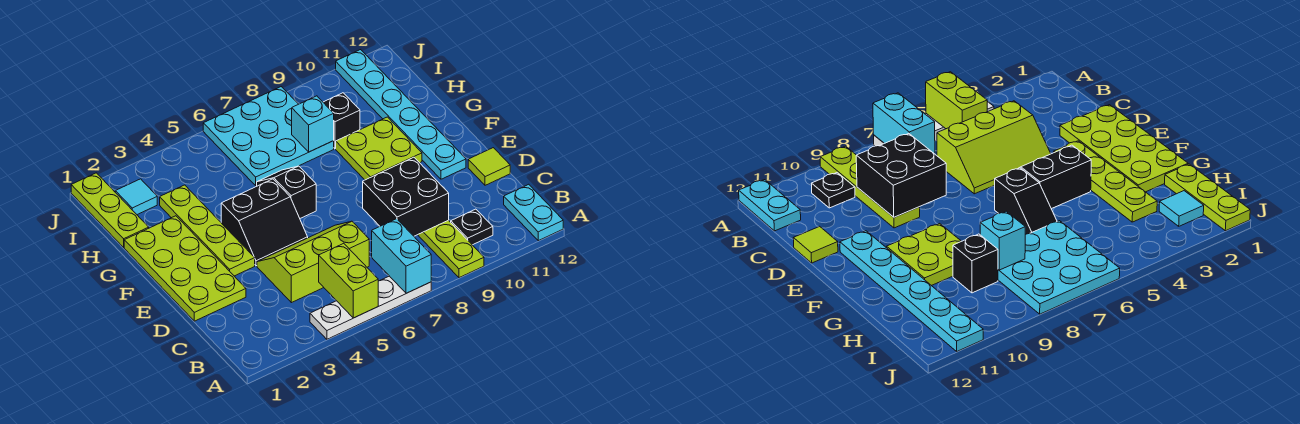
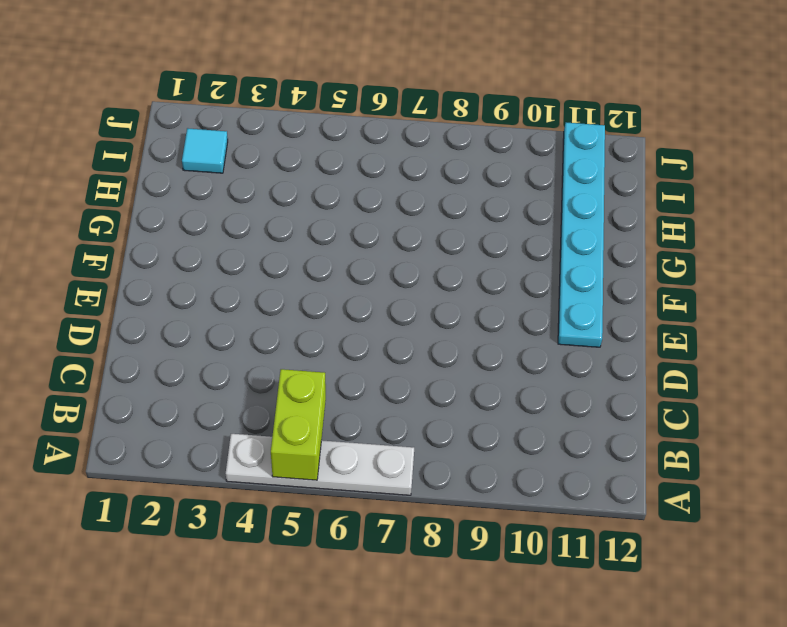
none -> lime 1x4 plate [418,220,484,278]
none -> cyan 1x2 plate [504,184,563,241]
none -> black 1x1 plate [451,209,493,245]

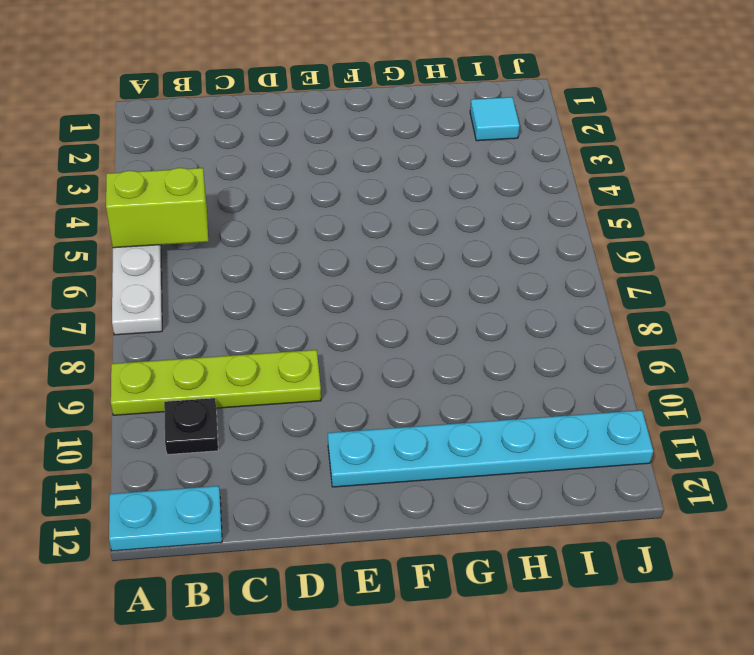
none -> lime 2x3 slope [257,221,369,303]
none -> lime 2x4 plate [124,216,246,321]
none -> lime 1x1 tile [468,148,510,185]

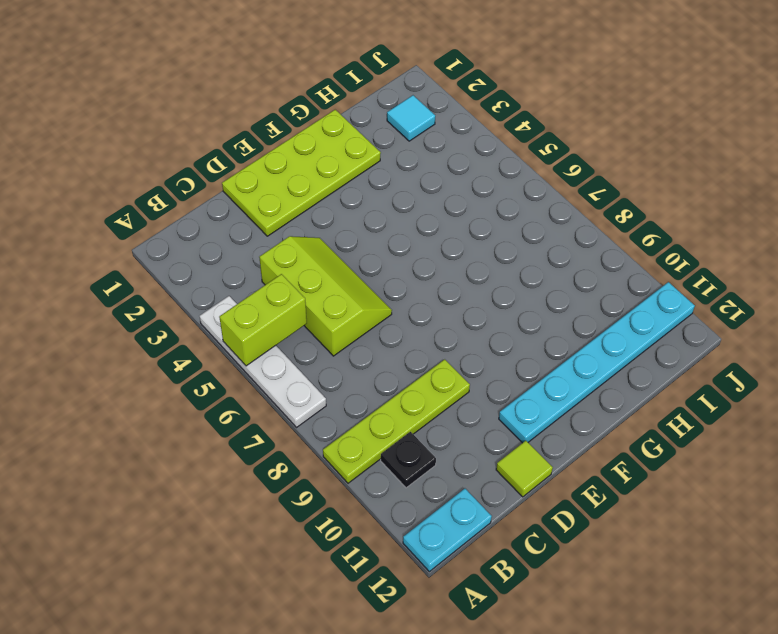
none -> lime 1x4 plate [160,185,255,276]
none -> black 2x2 slope [221,179,308,266]
none -> black 1x2 slope [257,166,316,218]

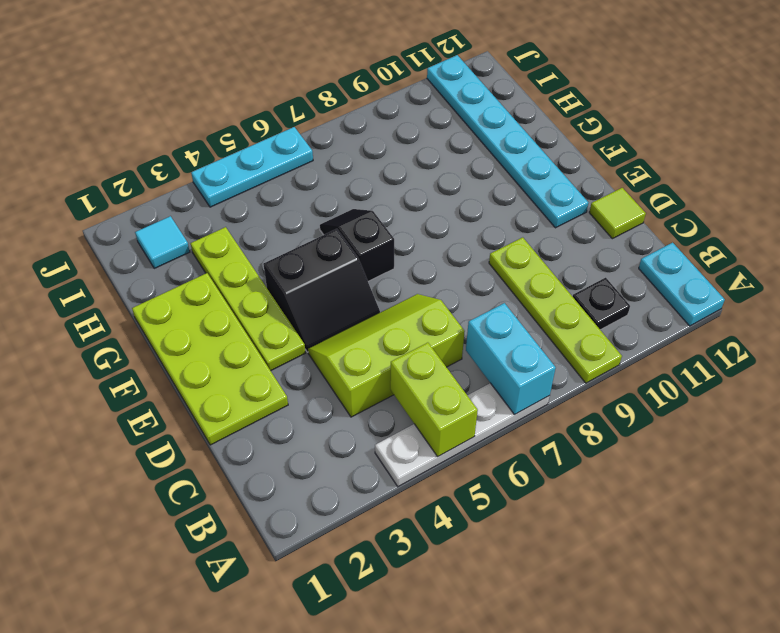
cyan 1x3 plate [191,127,313,207] -> cyan 3x3 plate [203,87,334,186]
none -> lime 2x2 plate [336,117,422,180]
none -> lime 1x3 plate [71,173,149,247]
none -> black 1x1 brick [323,93,360,149]

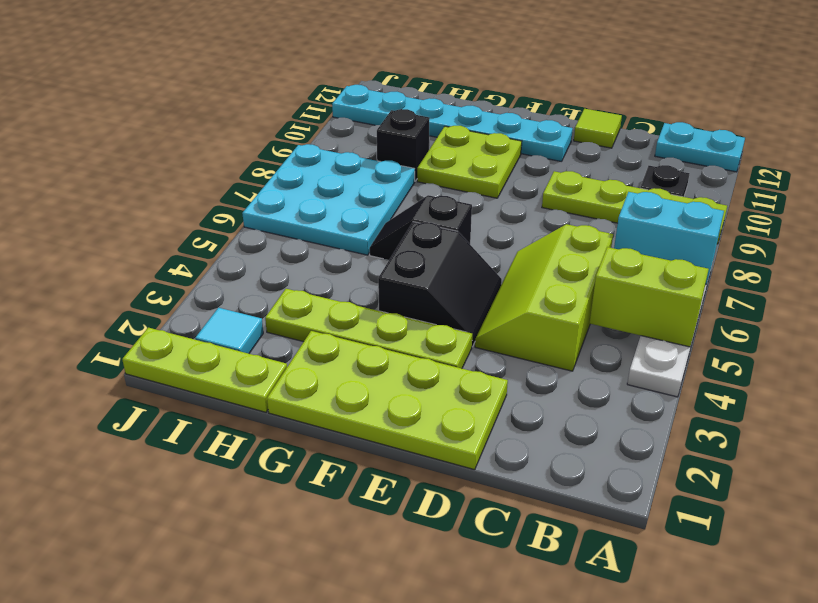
none -> black 2x2 brick [363,157,449,236]
none -> cyan 1x1 brick [292,96,334,152]

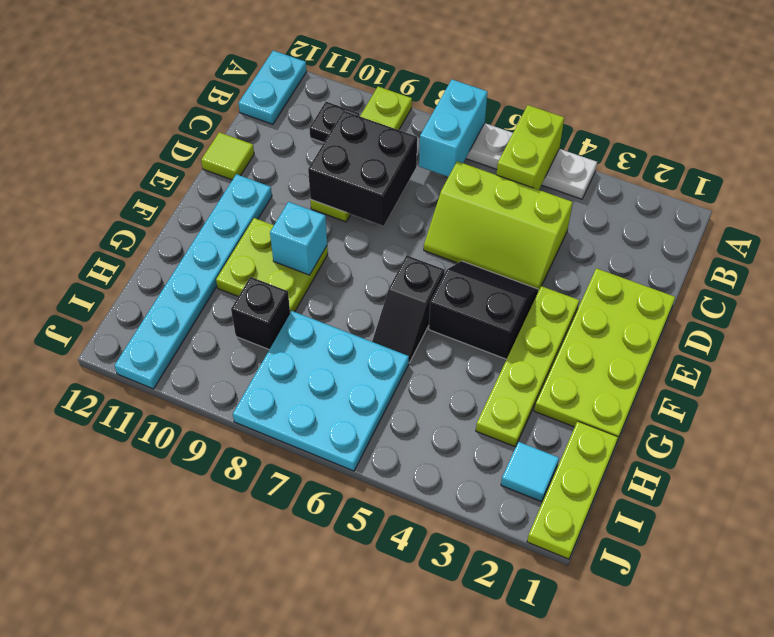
cyan 1x1 brick [270,202,327,275] -> cyan 1x1 brick moved to [292,96,334,152]

